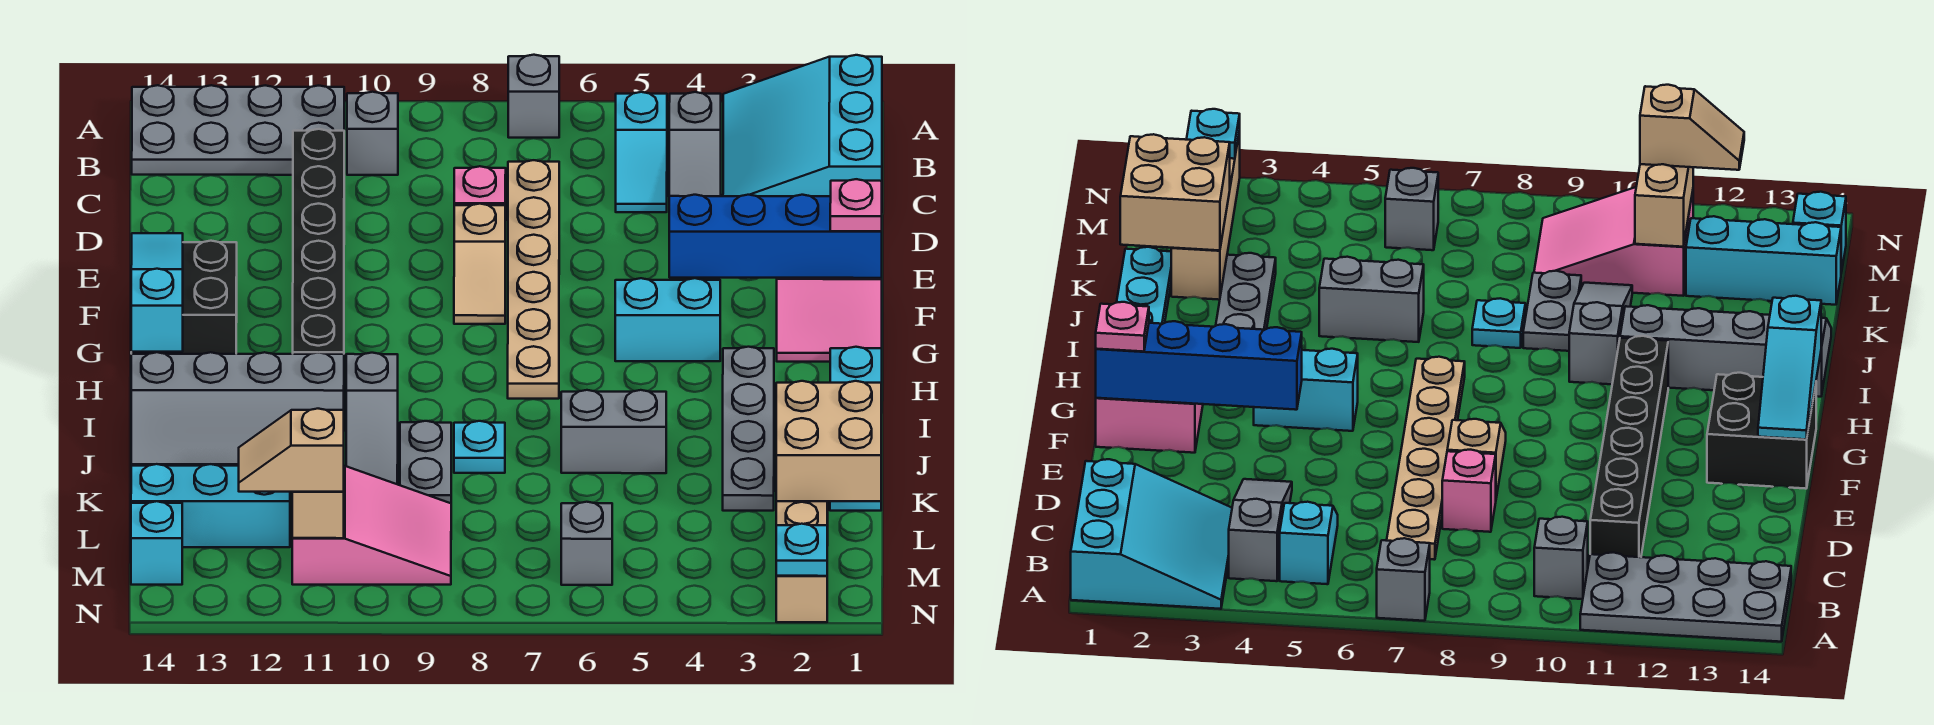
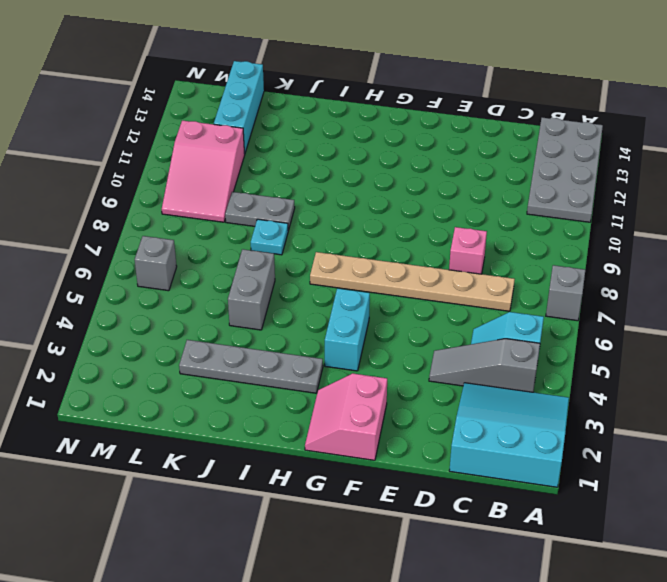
none -> grey 1x1 brick [347,92,398,175]
none -> black 1x6 brick [293,129,344,354]
none -> tan 1x2 slope [454,204,505,324]
none -> black 2x2 brick [131,241,237,354]

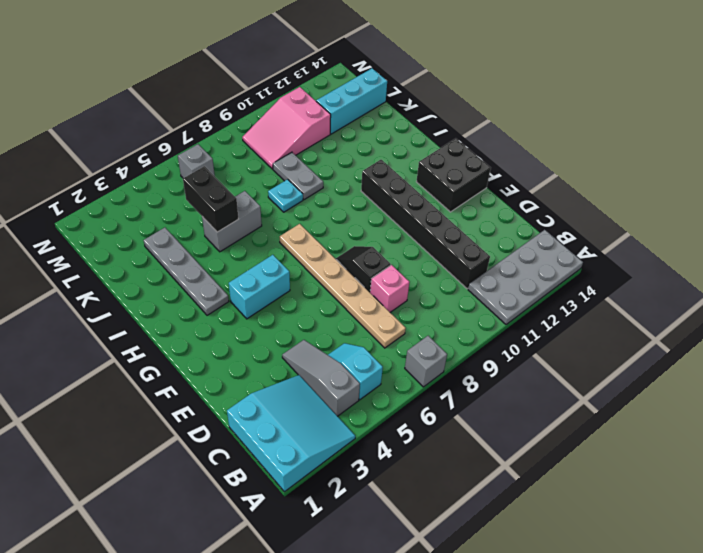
black 1x2 slope [336,246,391,292] -> tan 1x2 slope [454,204,505,324]
black 1x2 brick [183,166,238,232] -> none
none -> grey 1x1 brick [347,92,398,175]
none -> pink 2x2 slope [777,278,882,362]
none -> cyan 1x4 plate [830,347,882,511]
none -> grey 1x3 slope [346,353,398,484]

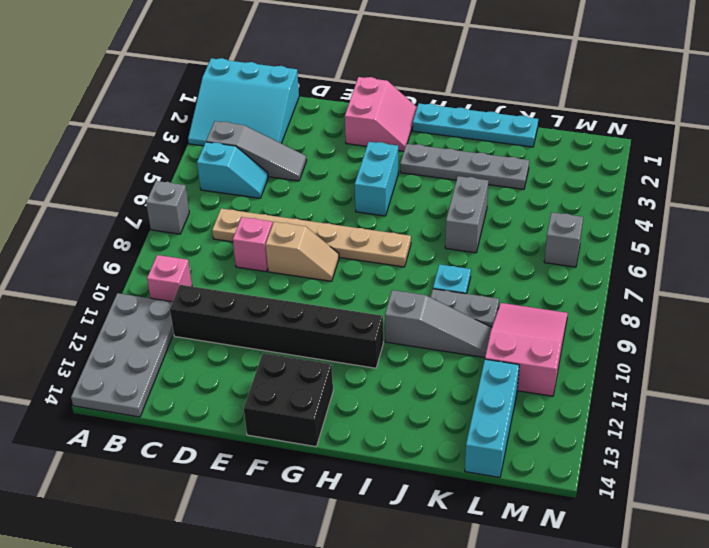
pink 1x1 brick [147,255,192,302] -> grey 1x1 brick [347,92,398,175]
none -> grey 2x4 slope [131,352,344,466]
none -> tan 1x4 brick [776,501,828,622]
none -> cyan 1x1 brick [131,501,182,585]
none -> blue 1x4 brick [669,195,882,278]

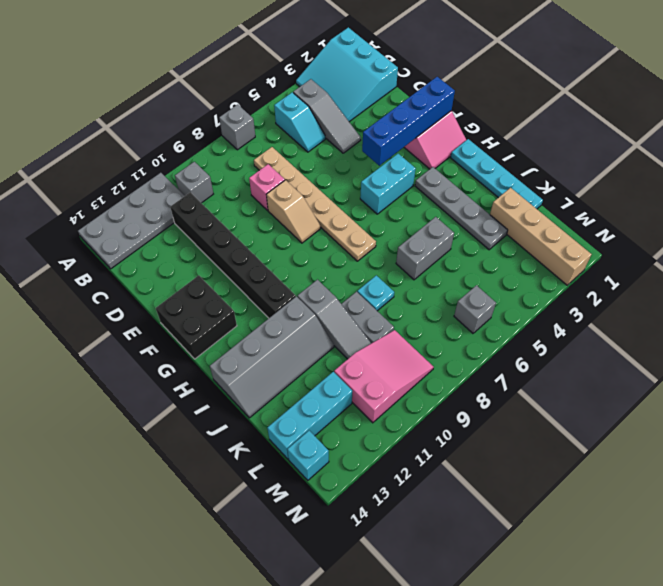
none -> cyan 1x3 slope [131,233,183,352]
none -> tan 2x2 brick [776,381,881,502]
none -> tan 1x2 brick [292,492,344,538]
none -> cyan 1x1 plate [776,524,827,576]

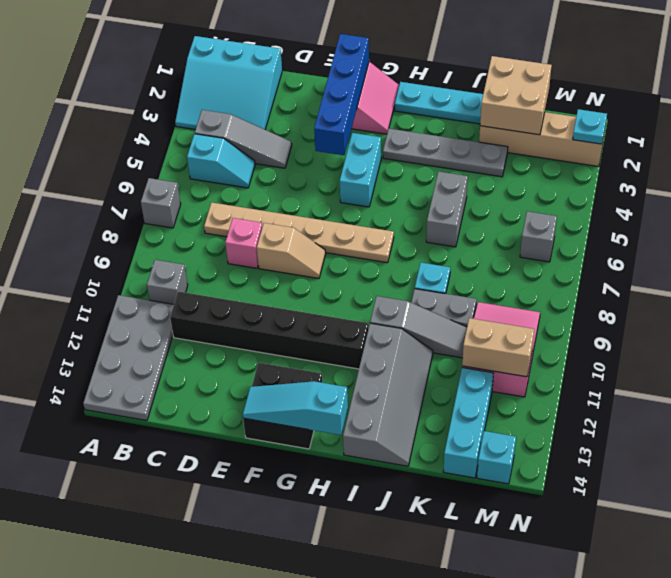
none -> pink 1x1 plate [830,179,882,231]
none -> tan 1x2 slope [239,409,344,492]

